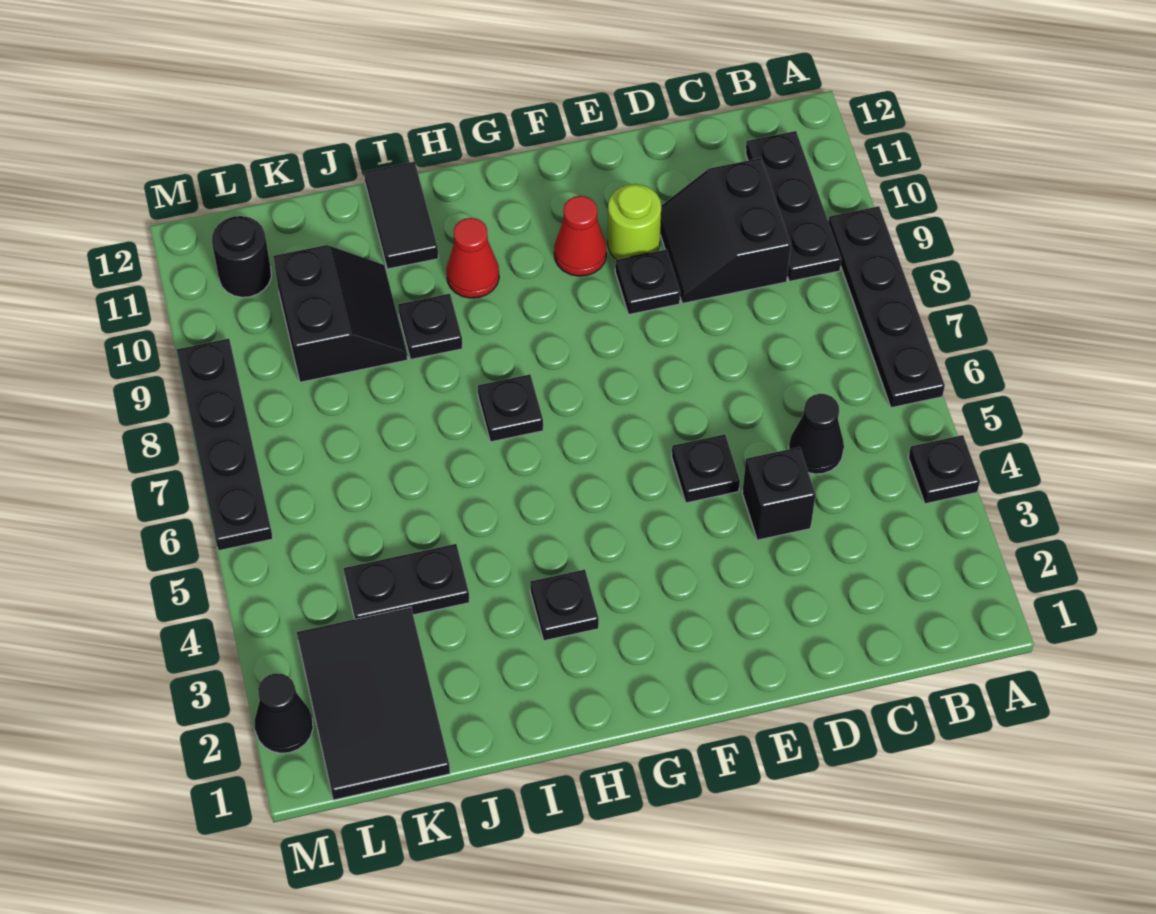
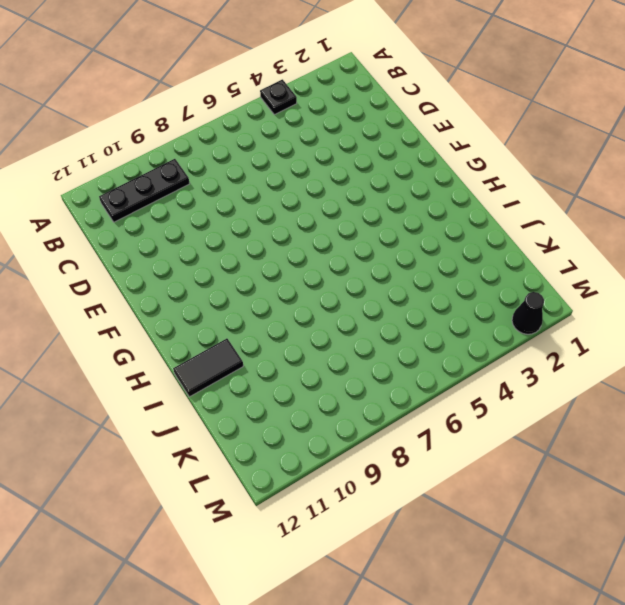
none -> black 1x4 plate [828,206,945,408]
none -> black 1x1 cone [789,394,844,474]
none -> black 2x2 slope [660,158,791,303]

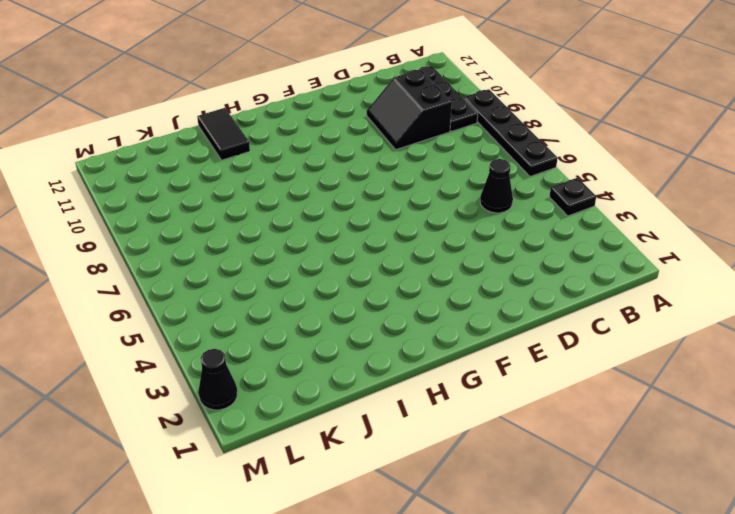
none -> black 1x1 brick [742,447,815,540]
none -> black 1x1 plate [672,434,740,503]
none -> black 1x1 plate [615,250,680,314]

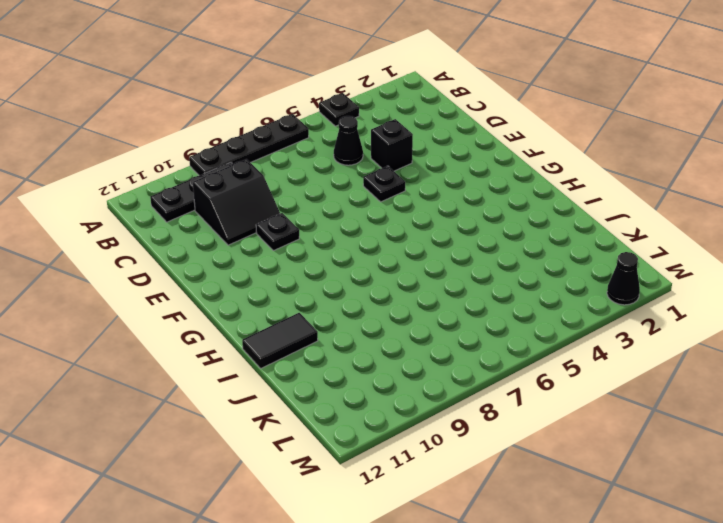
none -> lime 1x1 round brick [608,184,661,260]
none -> red 1x1 cone [554,196,607,276]
none -> black 1x1 plate [530,570,599,641]

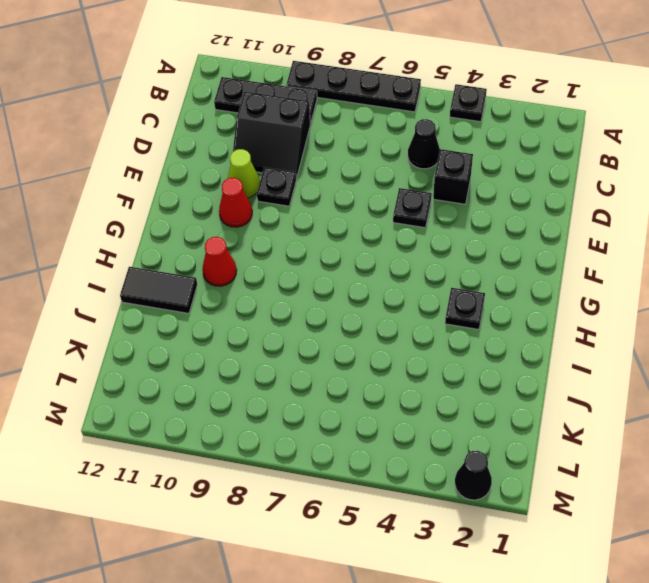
lime 1x1 cone [228,149,260,198] -> lime 1x1 round brick [608,184,661,260]
none -> black 1x1 plate [478,375,543,442]
none -> black 1x1 plate [398,294,463,359]
none -> black 1x2 plate [344,544,469,619]

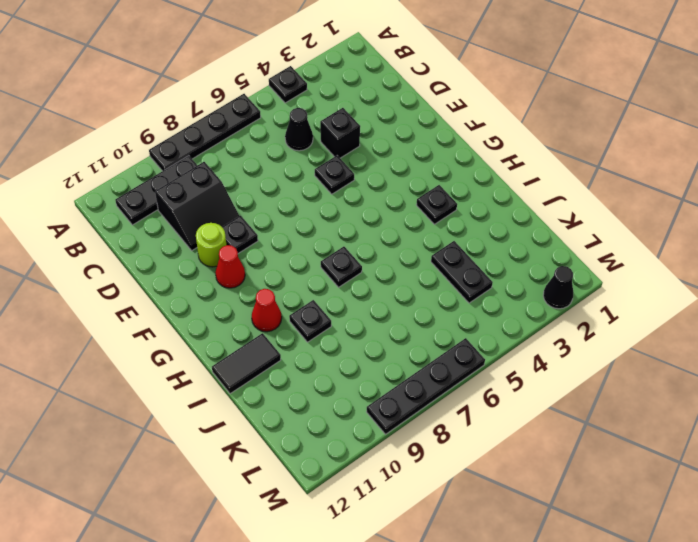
none -> black 2x2 slope [273,245,408,382]
none -> black 2x3 tile [297,607,450,800]
none -> black 1x1 round brick [212,216,271,297]

